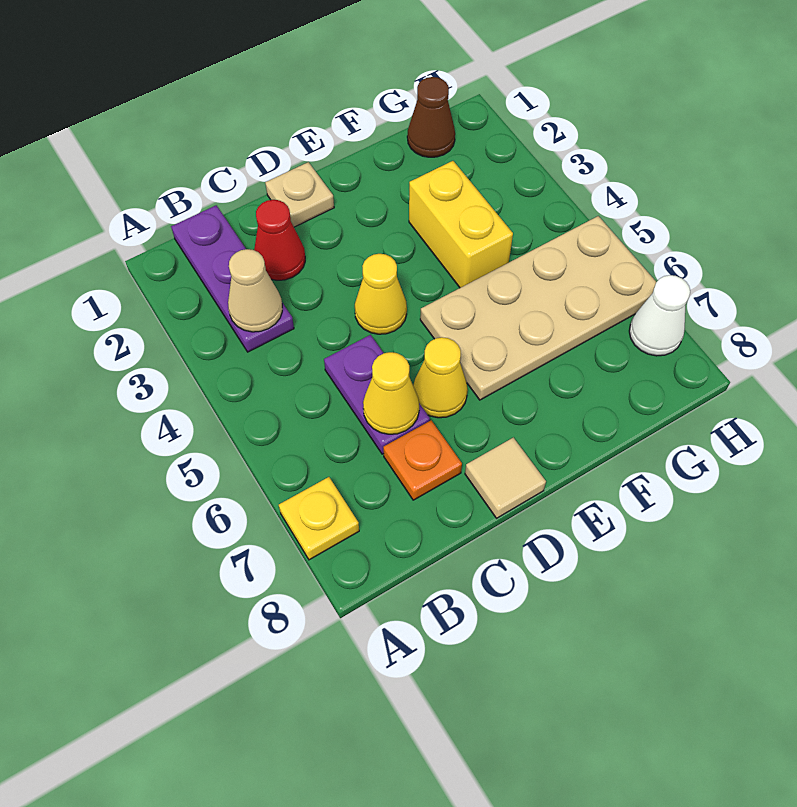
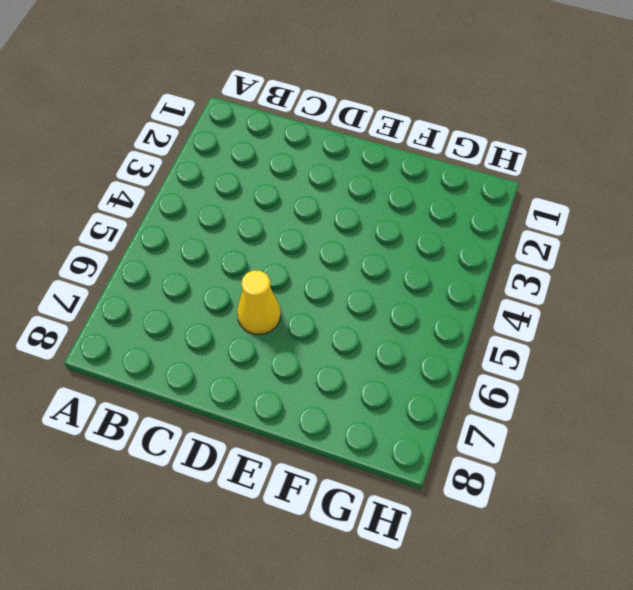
none -> yellow 1x1 plate [279,477,359,560]
none -> purple 1x3 plate [171,205,294,352]
none -> red 1x1 cone [254,200,305,280]

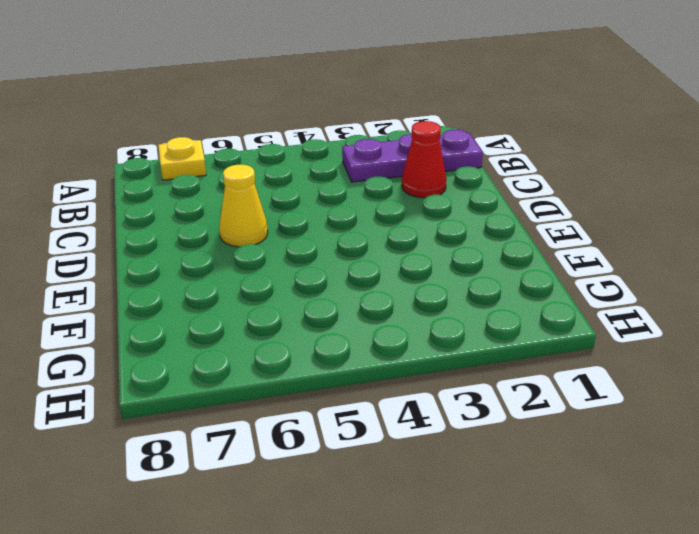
none -> purple 1x2 plate [324,335,430,454]
none -> orange 1x1 plate [383,420,462,500]
none -> tan 1x1 plate [265,162,334,227]

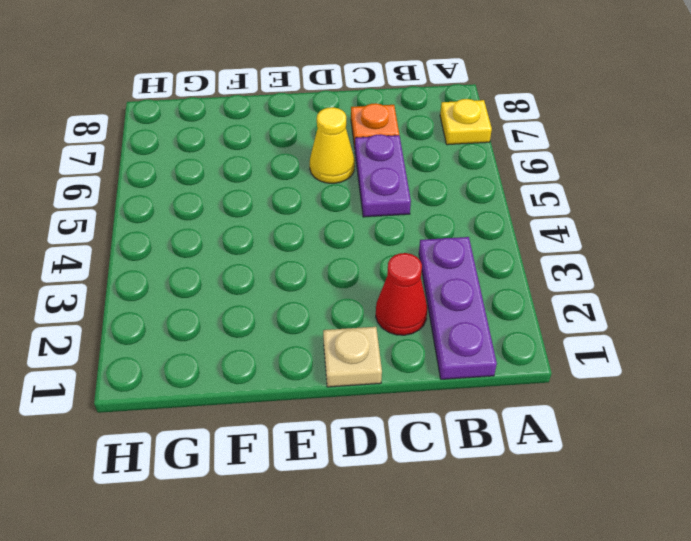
none -> yellow 1x1 cone [355,254,407,334]
none -> tan 1x1 tile [465,437,546,518]
none -> tan 2x4 plate [420,216,656,400]

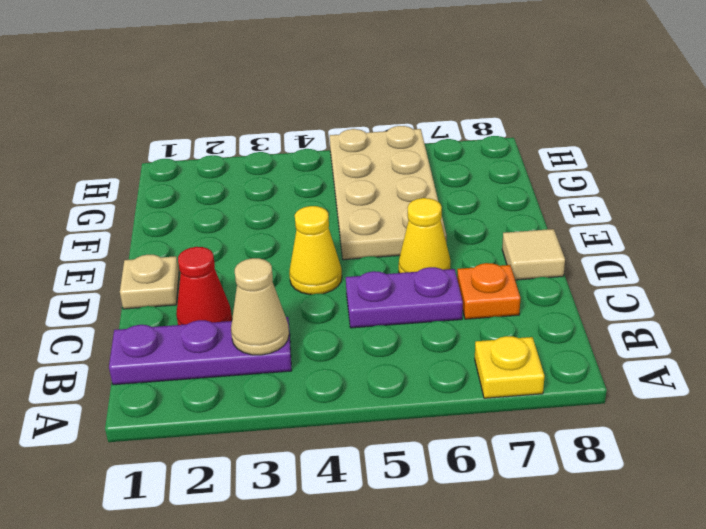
none -> yellow 1x2 brick [409,161,513,288]
none -> brown 1x1 cone [407,77,455,157]
none -> white 1x1 cone [629,275,690,356]

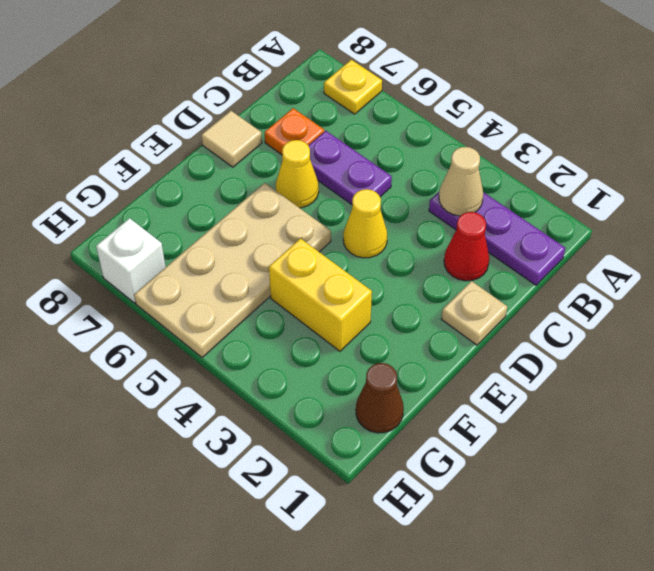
white 1x1 brick [96,218,165,303] -> white 1x1 cone [629,275,690,356]
none -> yellow 1x1 cone [363,352,419,434]

